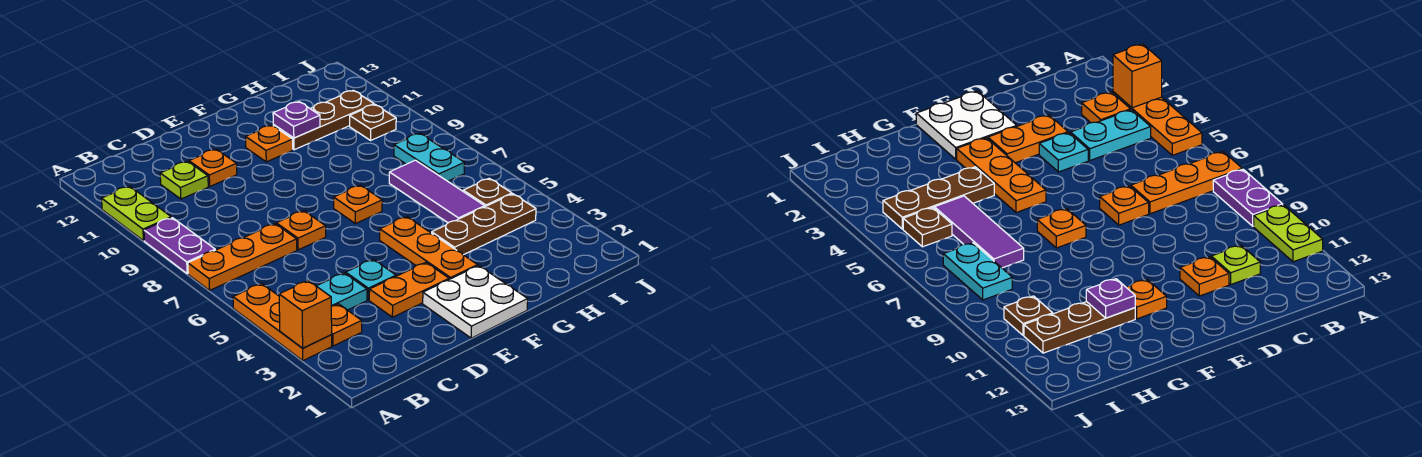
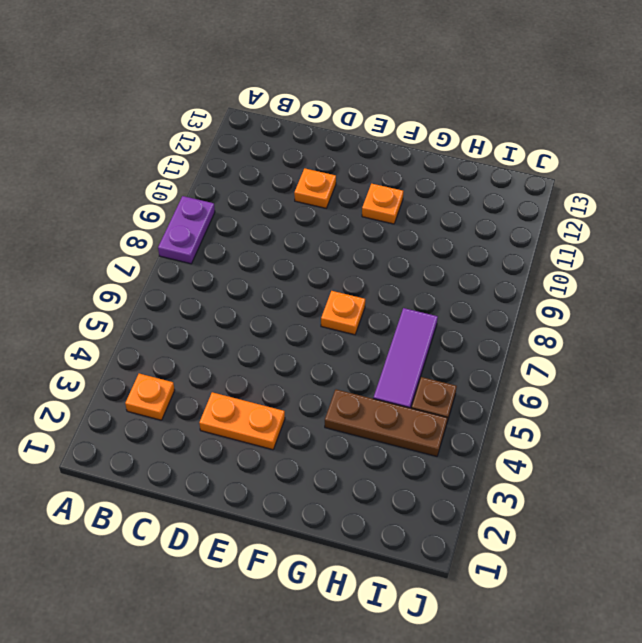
none -> orange 1x3 plate [233,284,332,360]
none -> orange 1x3 plate [188,224,297,290]
none -> lime 1x2 plate [102,186,171,241]

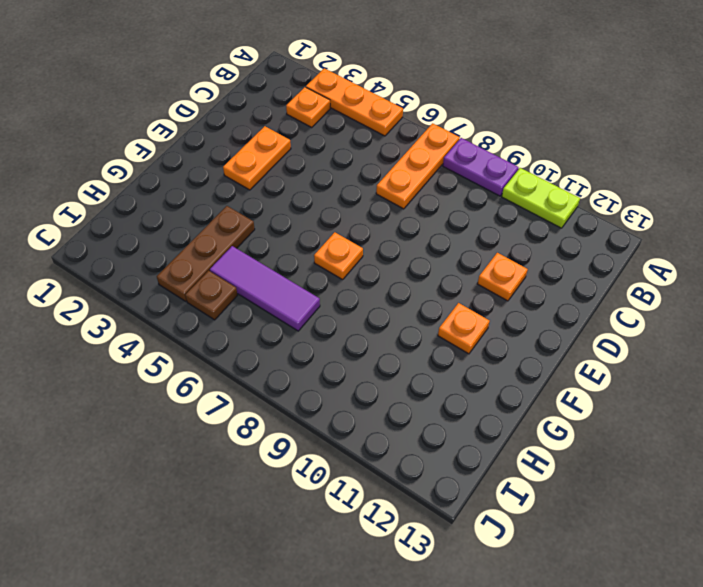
none -> cyan 1x2 plate [317,273,367,310]
none -> lime 1x1 plate [160,161,208,199]
none -> cyan 1x1 plate [346,259,396,300]

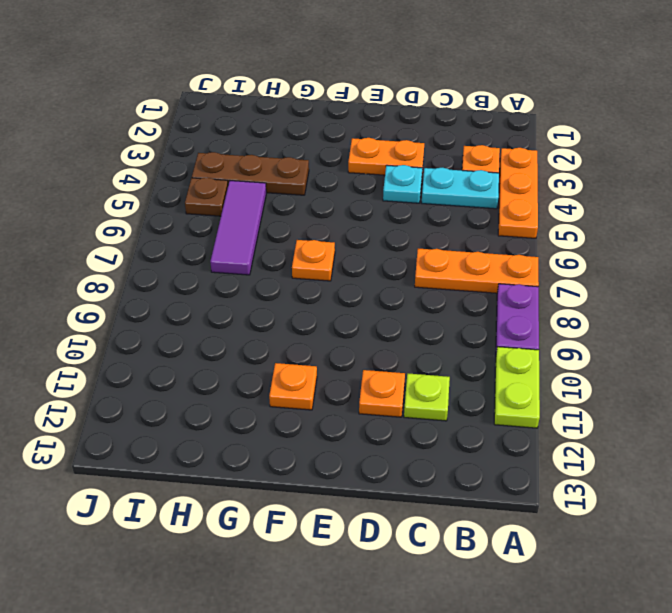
none -> orange 1x1 plate [276,211,326,250]
none -> white 2x2 plate [423,266,528,338]
none -> orange 1x3 plate [380,217,478,279]

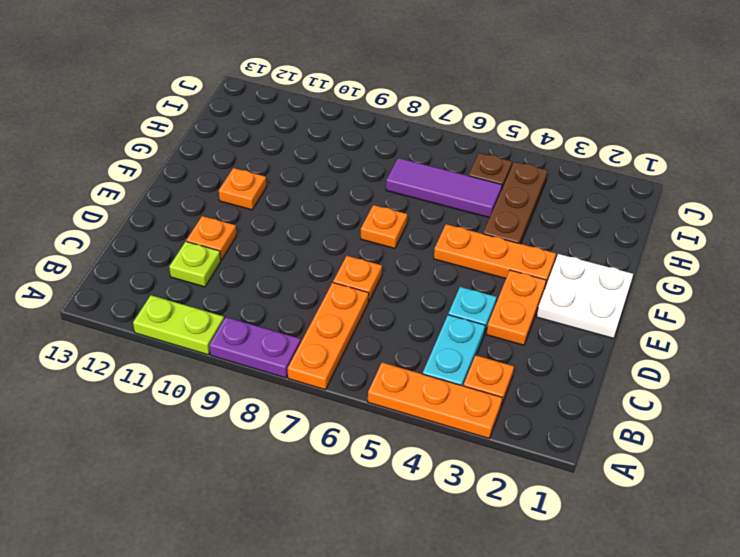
none -> brown 1x3 plate [273,90,374,150]
none -> cyan 1x2 plate [394,133,465,181]
none -> brown 1x1 plate [350,105,396,140]

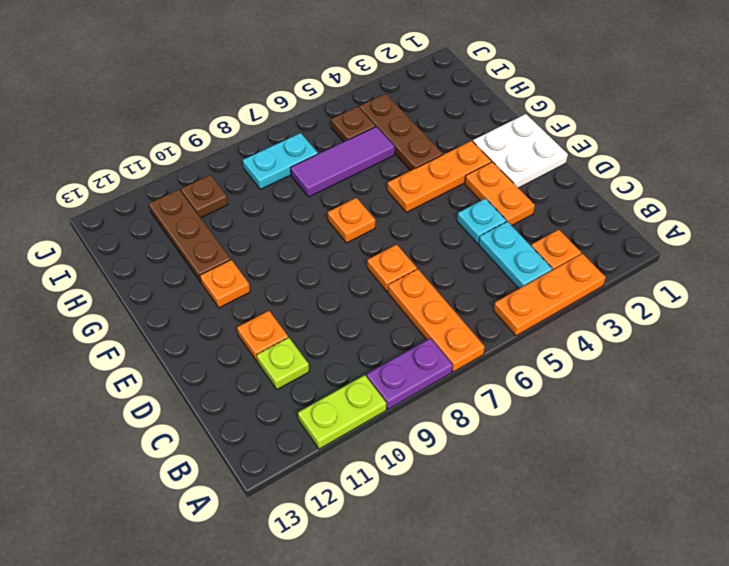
none -> orange 1x1 brick [279,281,332,348]
none -> purple 1x1 plate [273,102,320,138]

